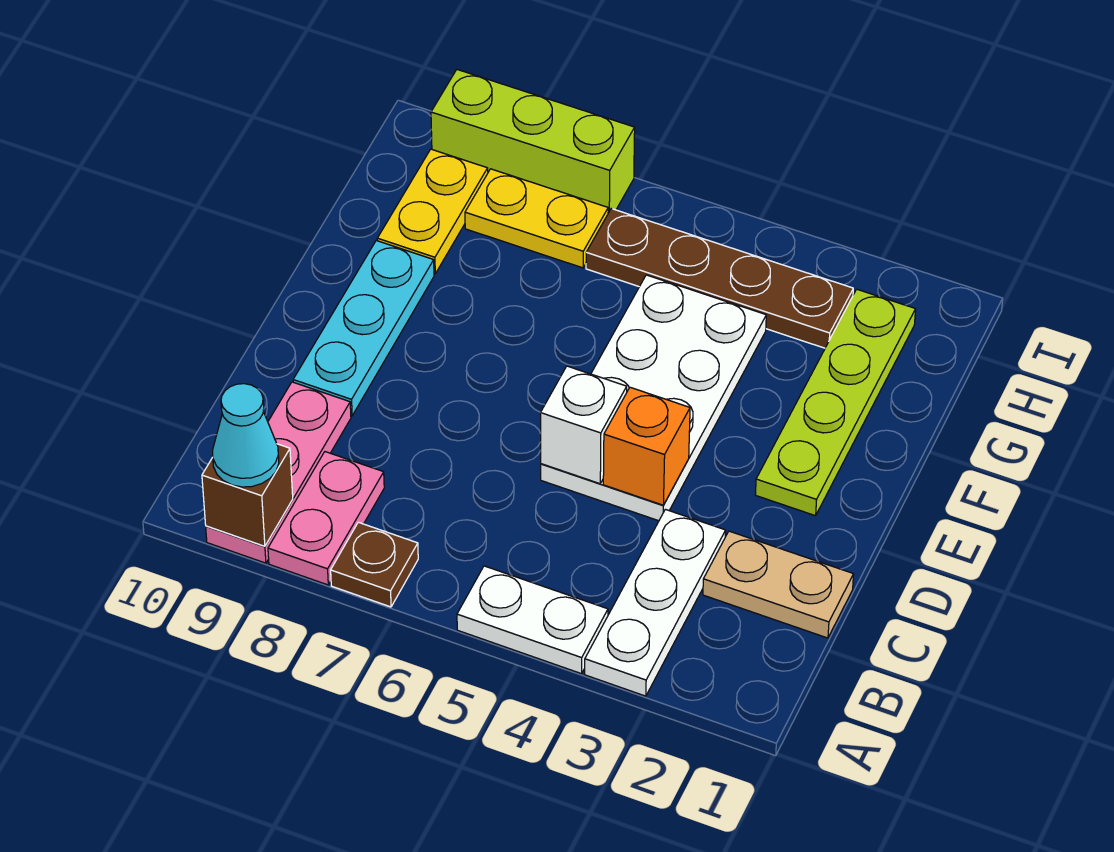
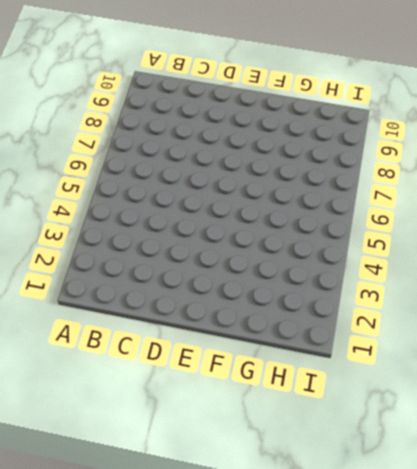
none -> white 1x3 plate [585,509,726,696]
none -> white 1x2 plate [457,566,608,674]
none -> brown 1x1 plate [331,522,418,607]

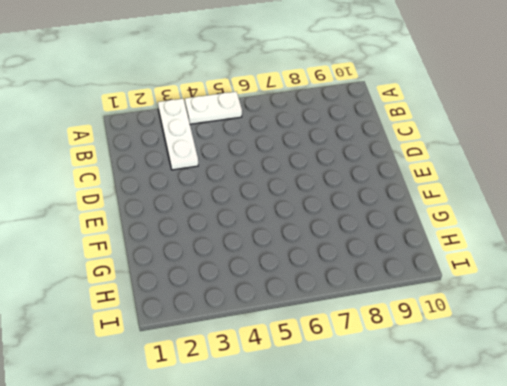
none -> brown 1x1 plate [331,522,418,607]
none -> pink 1x2 plate [268,452,384,585]
none -> pink 1x3 plate [206,382,351,563]

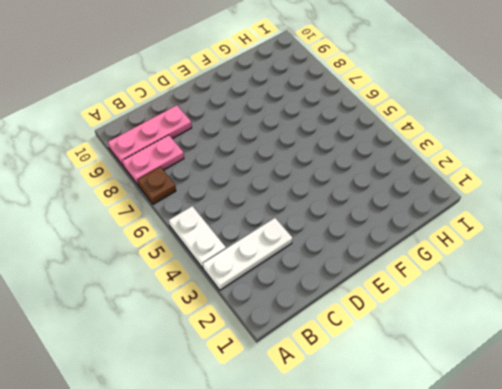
none -> tan 1x2 plate [703,531,854,638]
none -> white 2x4 plate [541,275,766,521]
none -> cyan 1x3 plate [293,241,434,416]

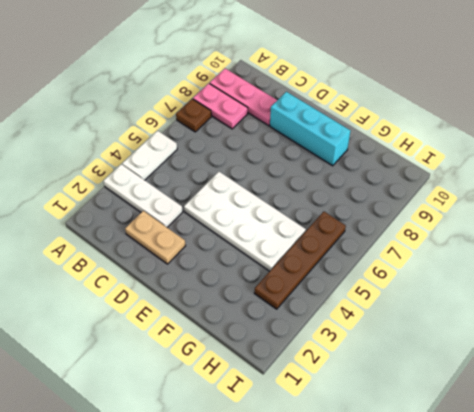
tan 1x2 plate [125,211,186,264] -> tan 1x2 plate turned to [703,531,854,638]
cyan 1x3 brick [270,92,351,166] -> cyan 1x3 plate [293,241,434,416]
none -> lime 1x4 plate [756,289,916,516]
none -> yellow 1x2 plate [377,149,488,274]
none -> yellow 1x2 plate [465,169,608,268]

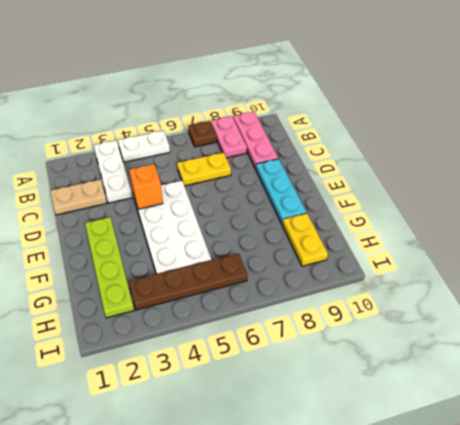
yellow 1x2 plate [177,153,231,186] -> yellow 1x2 plate moved to [465,169,608,268]
none -> lime 1x3 brick [431,70,635,213]
none -> brown 1x1 brick [202,444,293,546]
none -> white 1x1 brick [540,366,627,484]

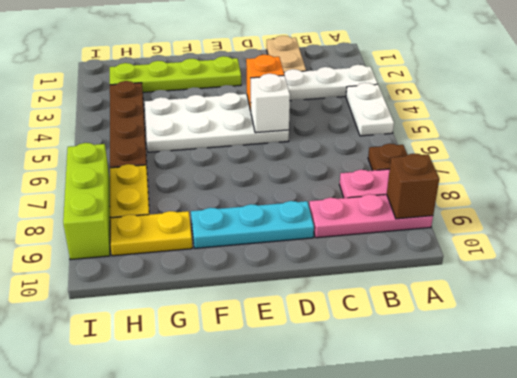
none -> cyan 1x1 cone [213,384,279,487]

